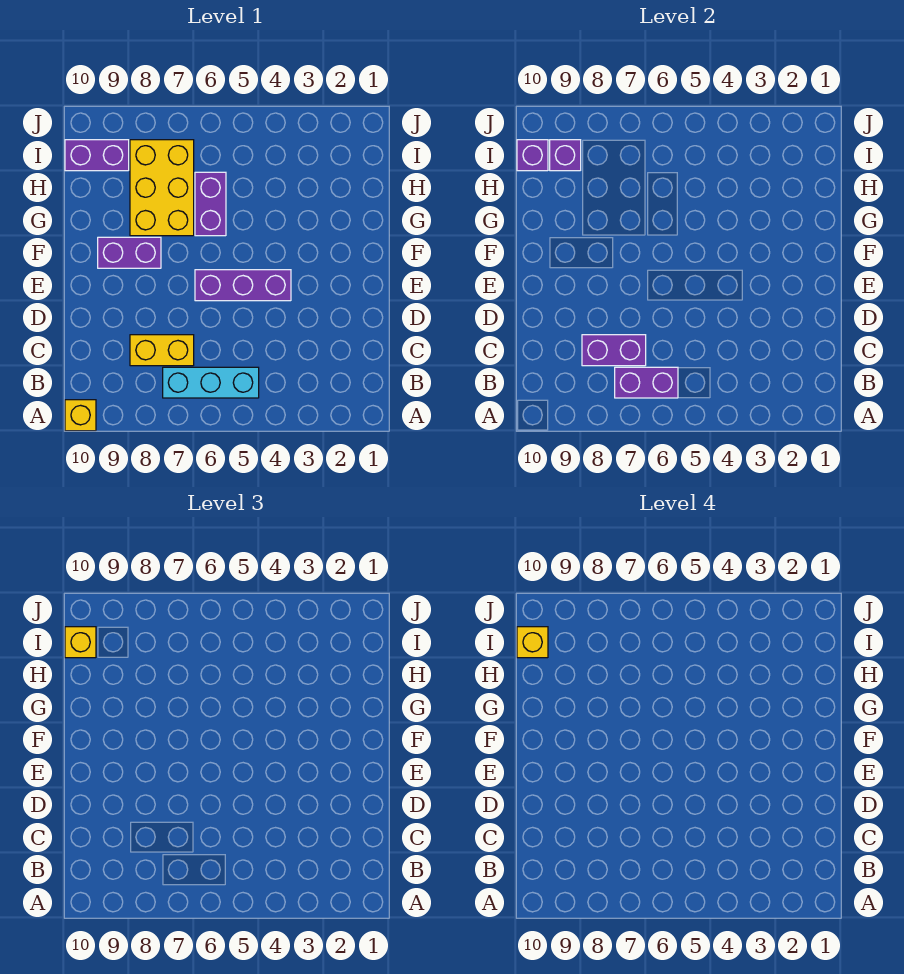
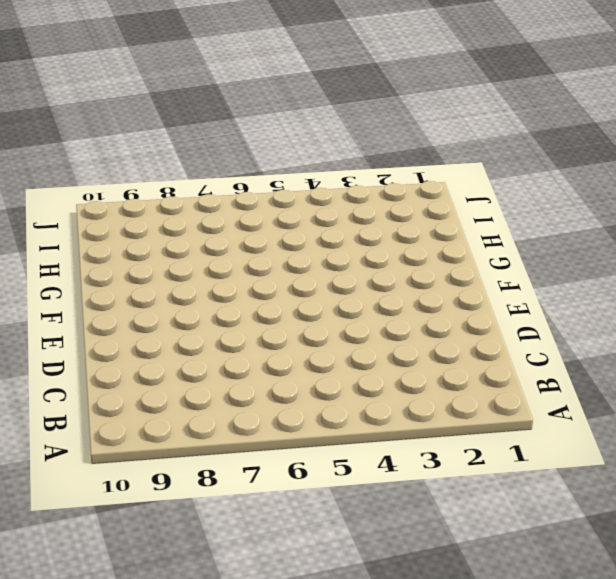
none -> yellow 1x1 brick [65,400,96,431]
none -> cyan 1x3 brick [163,367,259,398]
none -> yellow 1x2 brick [130,335,194,366]

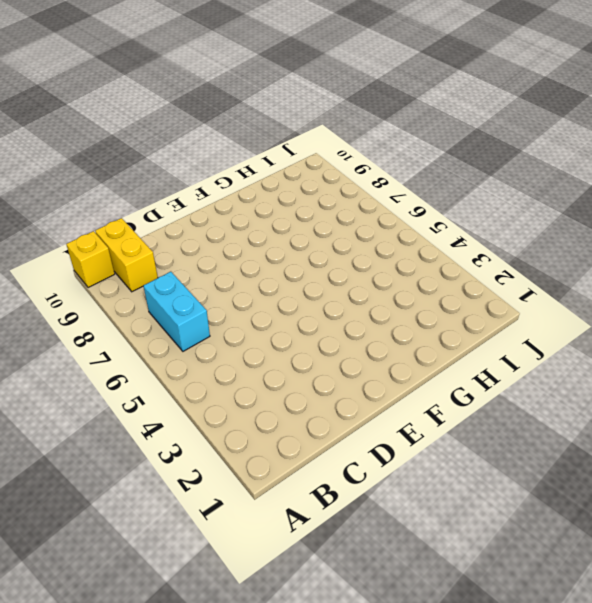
cyan 1x2 brick [143,272,210,351] -> cyan 1x3 brick [163,367,259,398]
yellow 1x2 brick [95,218,158,292] -> yellow 1x2 brick moved to [130,335,194,366]
none -> purple 1x3 brick [195,270,291,301]
none -> purple 1x2 brick [98,237,161,268]
none -> purple 1x2 brick [195,172,226,236]

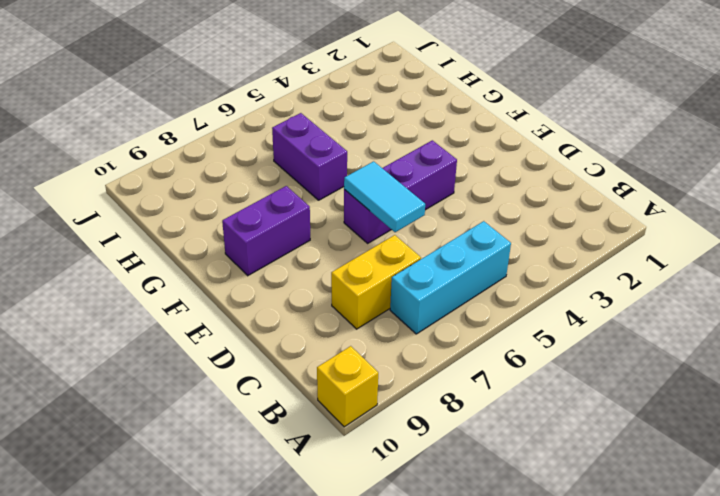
cyan 1x2 tile [344,161,425,232] -> none
none -> yellow 2x3 brick [130,140,194,236]
none -> purple 1x2 brick [65,140,129,171]
none -> purple 1x2 brick [615,367,678,398]

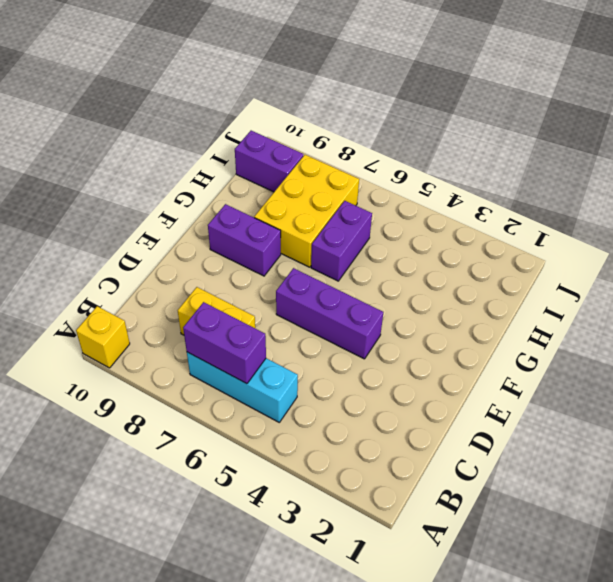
none -> purple 1x2 brick [582,335,646,366]
none -> purple 1x1 brick [550,140,581,171]
none -> purple 1x1 brick [517,140,548,171]

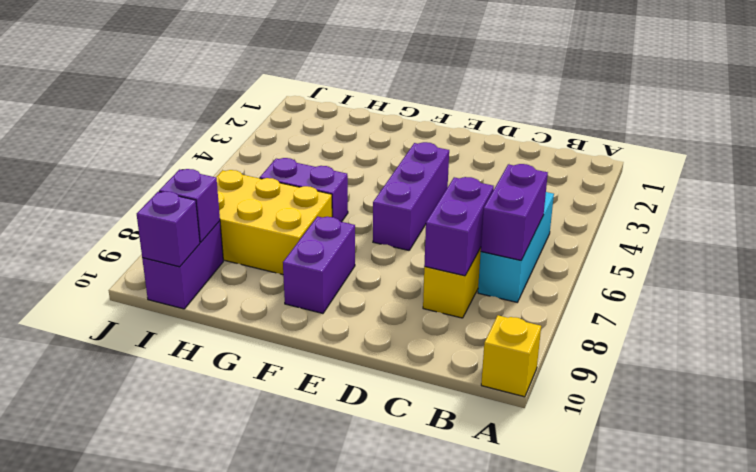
none -> yellow 1x1 brick [65,627,96,658]
none -> yellow 1x1 brick [517,627,548,658]

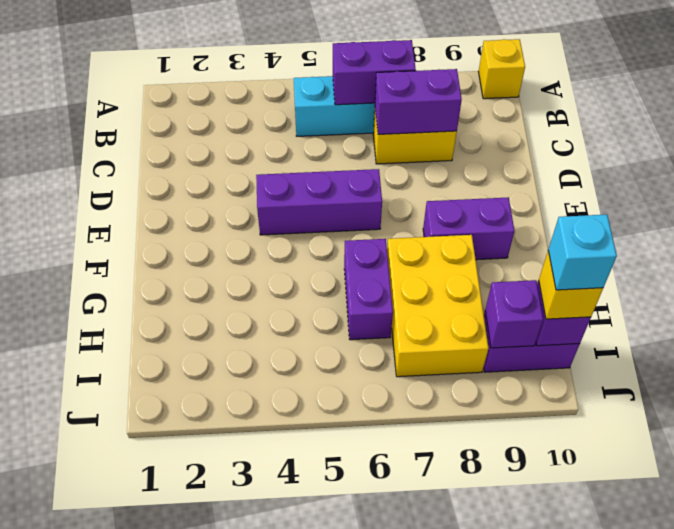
cyan 1x1 brick [548,215,617,290] -> yellow 1x1 brick [517,627,548,658]

